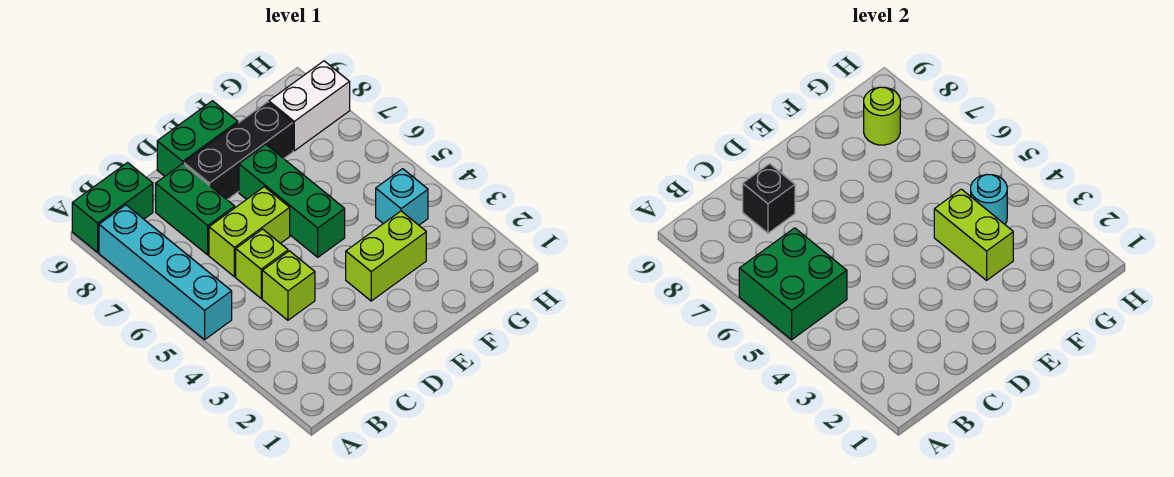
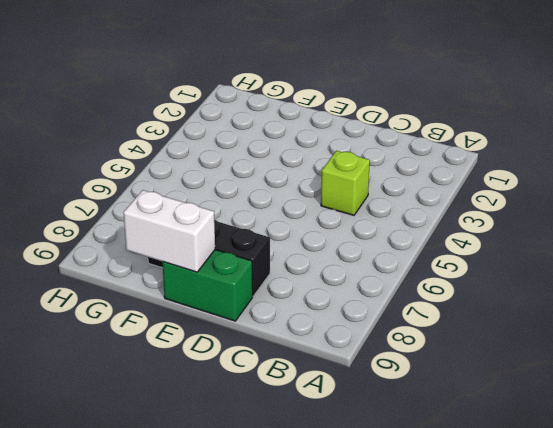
white 1x2 brick [123,190,215,272] -> white 1x2 brick moved to [269,61,350,151]
none -> cyan 1x4 brick [99,205,232,340]
none -> green 1x2 brick [72,163,153,252]
none -> lime 1x1 brick [236,229,288,298]

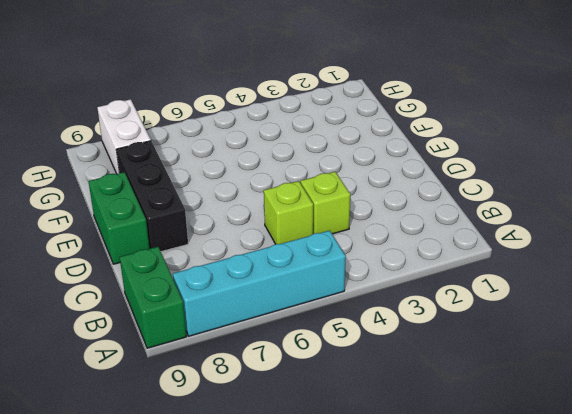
none -> lime 1x2 brick [209,187,290,277]
none -> green 1x2 brick [156,164,235,255]
none -> lime 1x2 brick [346,211,426,301]

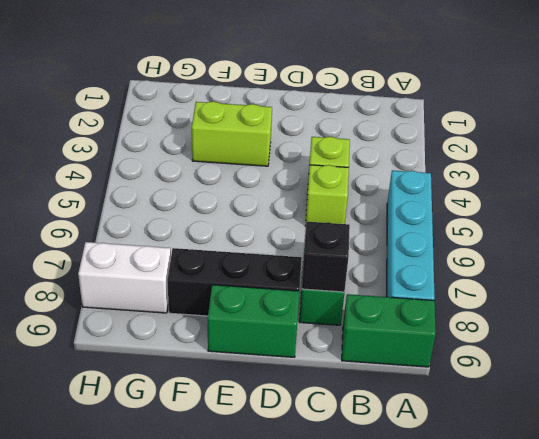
none -> lime 1x2 brick [209,187,290,277]
none -> green 1x3 brick [239,145,345,257]
none -> cyan 1x1 brick [376,169,428,225]

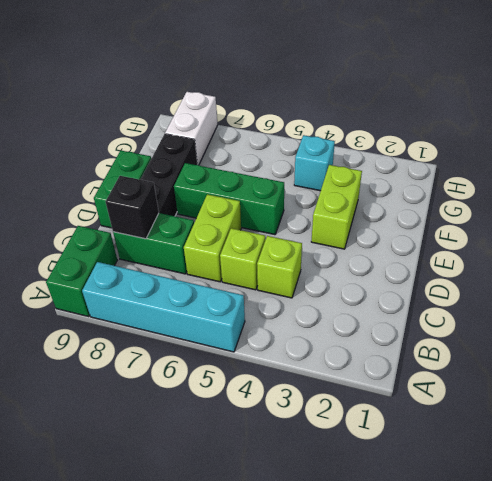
none -> green 2x2 brick [739,228,847,340]
none -> lime 1x2 brick [934,189,1013,280]
none -> cyan 1x1 round brick [971,175,1007,224]

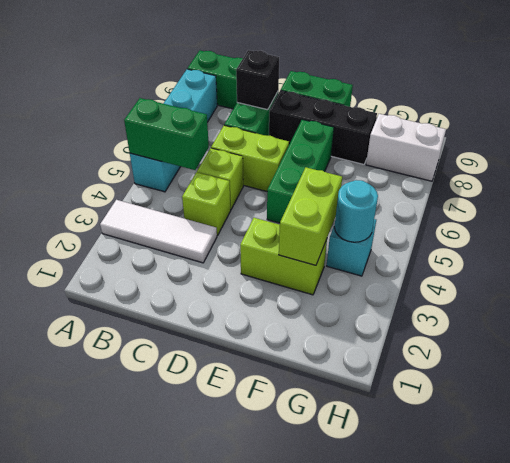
white 1x3 tile [100,200,217,263] -> none
green 1x2 brick [124,98,209,170] -> green 2x2 brick [739,228,847,340]
none -> lime 1x1 round brick [864,87,900,145]

